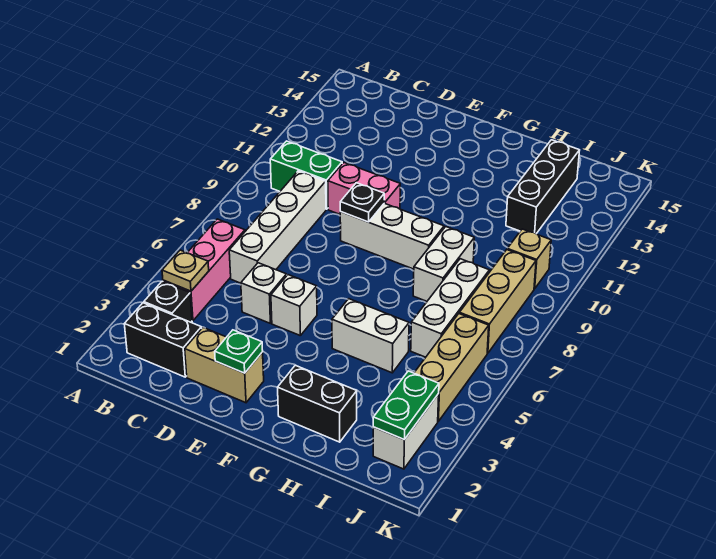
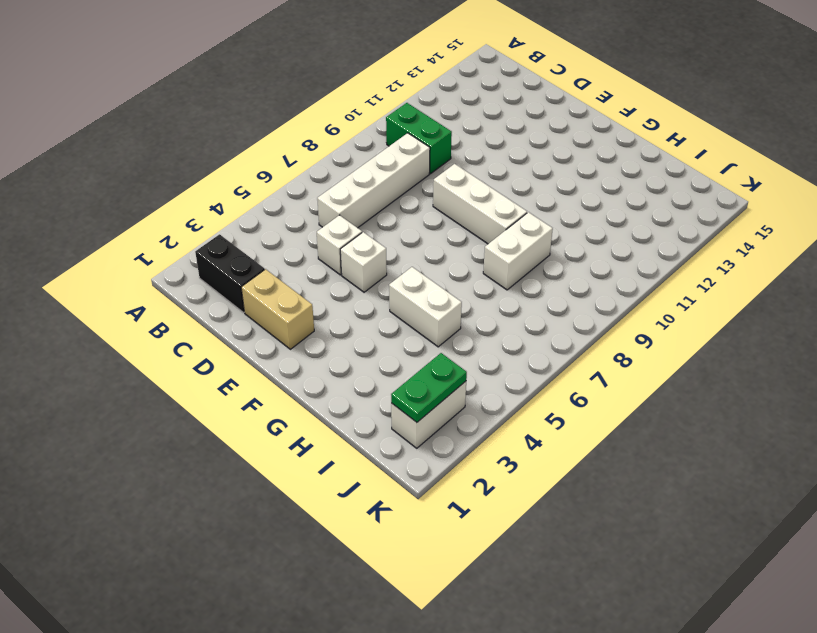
none -> black 1x1 brick [144,281,192,323]
none -> pink 1x3 brick [163,219,245,321]
none -> pink 1x2 brick [328,162,400,214]

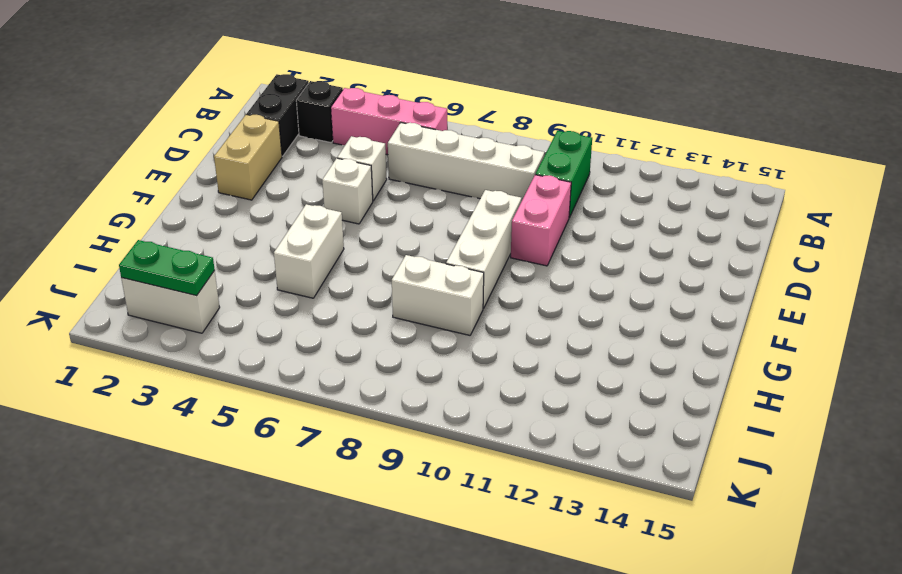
none -> black 1x2 brick [278,365,357,442]
none -> white 1x3 brick [411,259,489,357]
none -> black 1x3 brick [506,140,580,234]

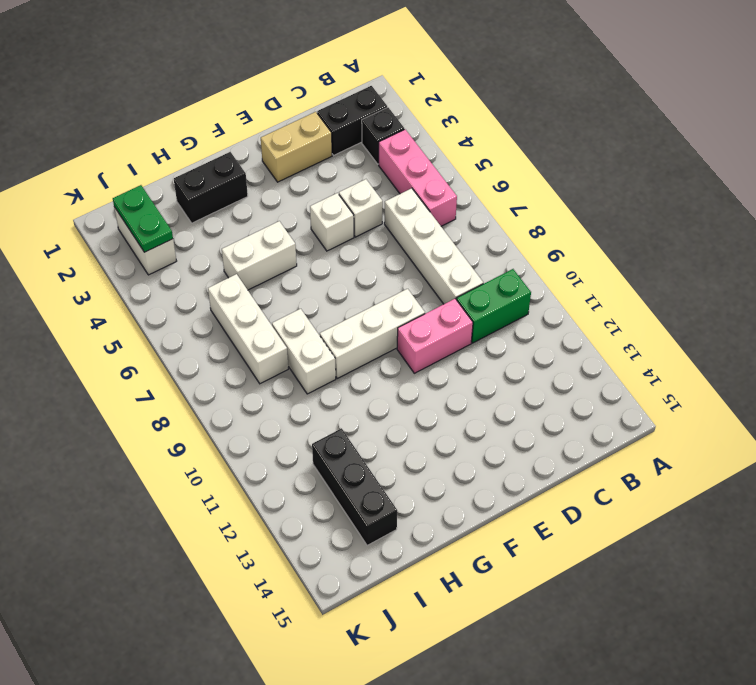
none -> tan 1x3 brick [414,314,489,421]
none -> tan 1x3 brick [459,250,536,353]
none -> tan 1x1 brick [507,229,551,289]

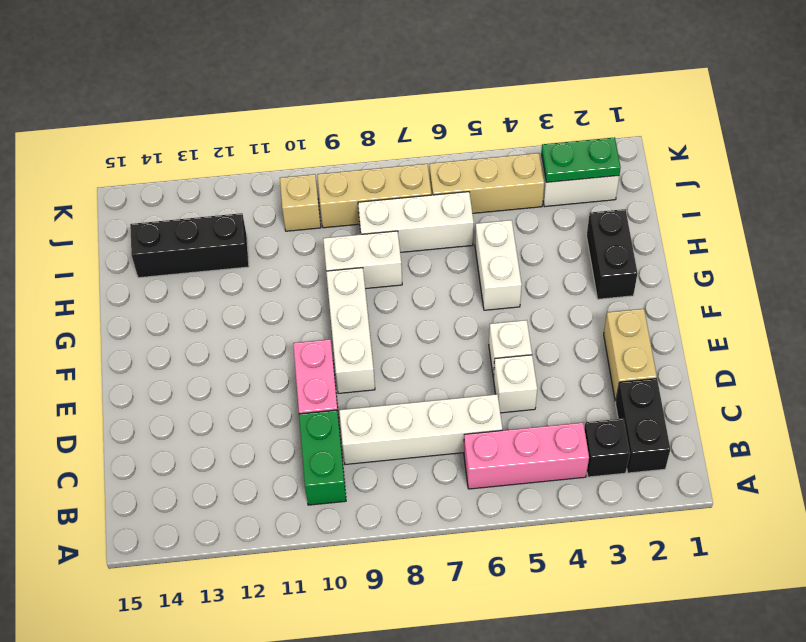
none -> tan 1x1 plate [162,250,209,291]
none -> green 1x1 plate [215,330,263,373]
none -> black 1x1 plate [340,183,384,222]

